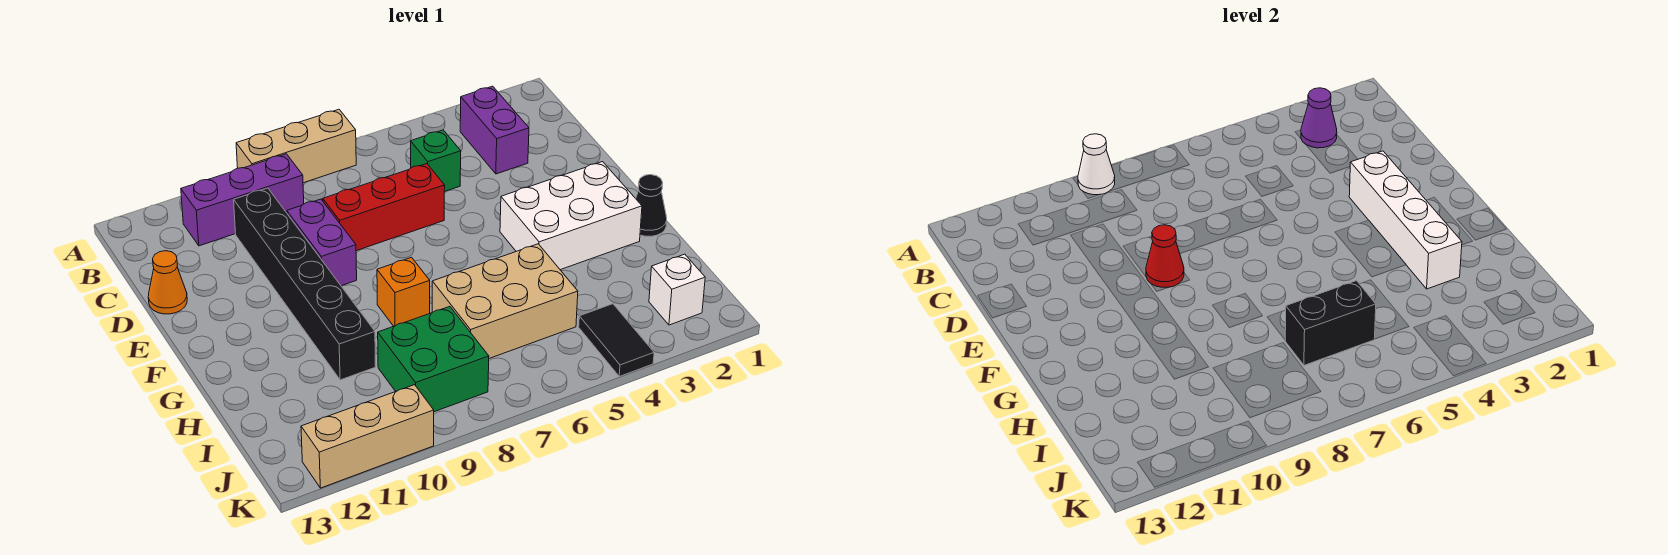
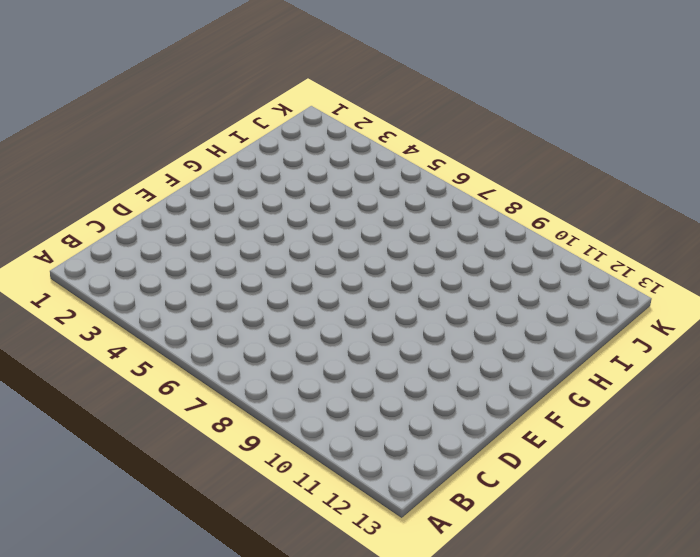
none -> tan 1x3 brick [236,109,356,183]
none -> purple 1x2 brick [460,86,529,174]
none -> purple 1x3 brick [181,154,304,246]

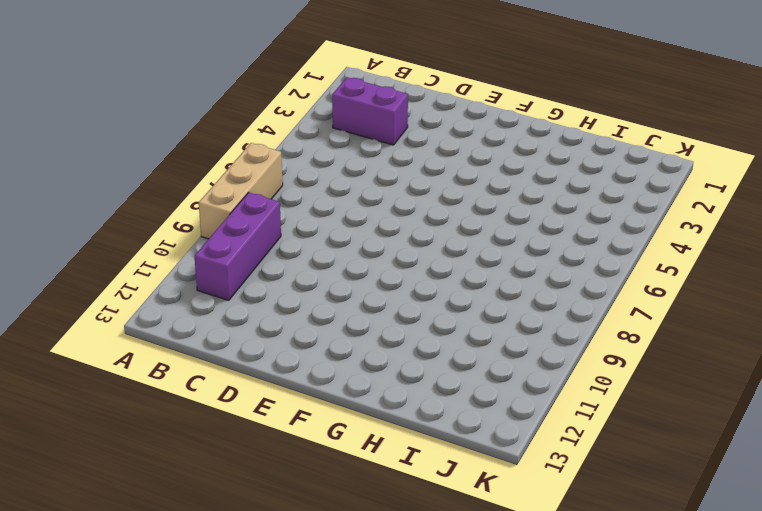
none -> green 1x1 brick [411,130,461,192]
none -> black 1x6 brick [234,188,375,380]
none -> red 1x3 brick [323,164,445,251]

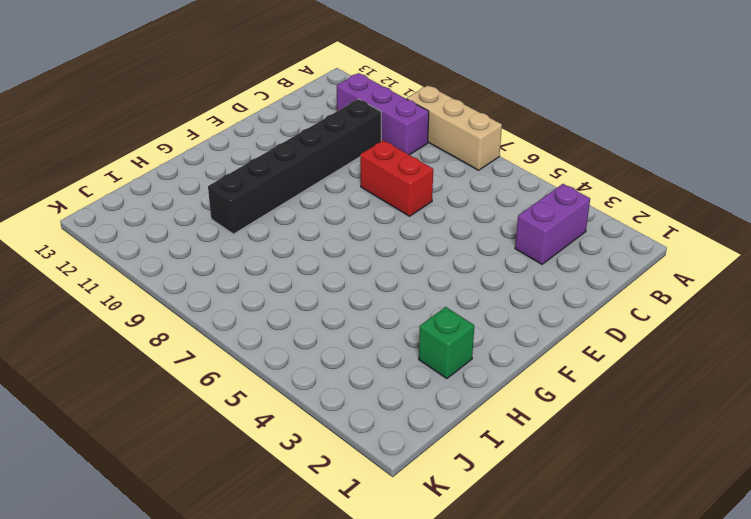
red 1x2 brick [360,140,433,216] -> red 1x3 brick [323,164,445,251]
green 1x1 brick [419,307,474,379] -> green 1x1 brick moved to [411,130,461,192]
none -> purple 1x2 brick [287,199,357,286]
none -> orange 1x1 cone [148,251,187,314]
none -> white 2x3 brick [500,162,642,270]

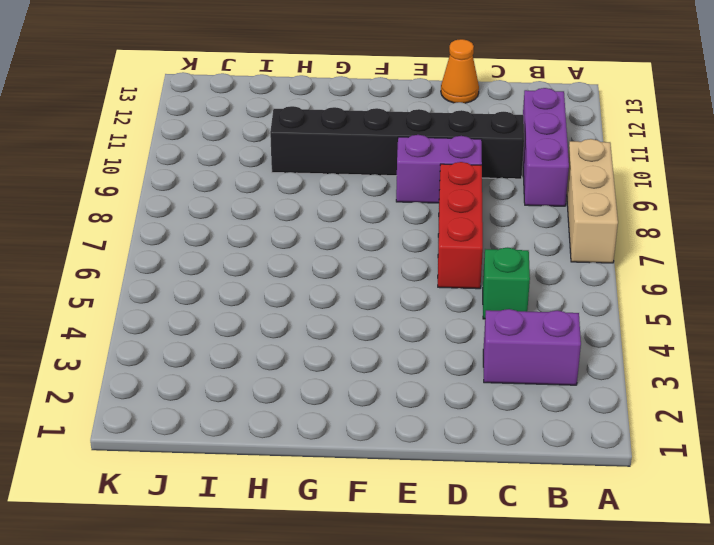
none -> white 2x3 brick [500,162,642,270]
none -> black 1x1 cone [636,175,667,236]
none -> orange 1x1 brick [377,257,430,326]

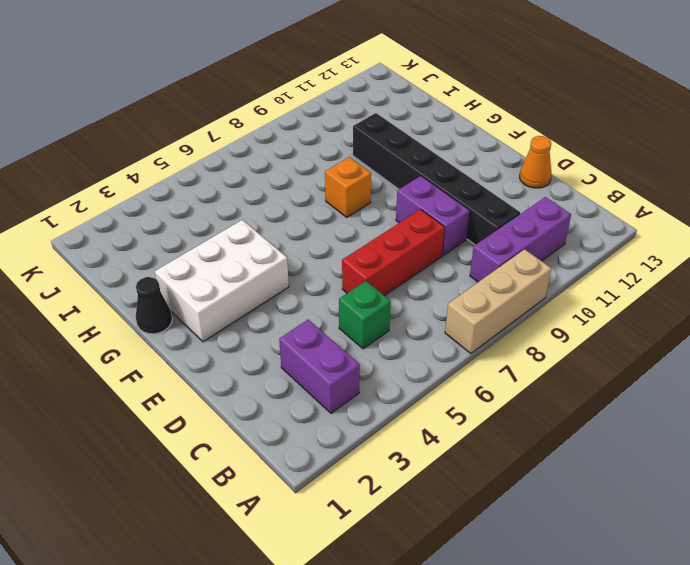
none -> tan 2x3 brick [432,244,578,358]
none -> green 2x2 brick [378,307,489,412]
none -> white 1x1 brick [649,254,705,325]

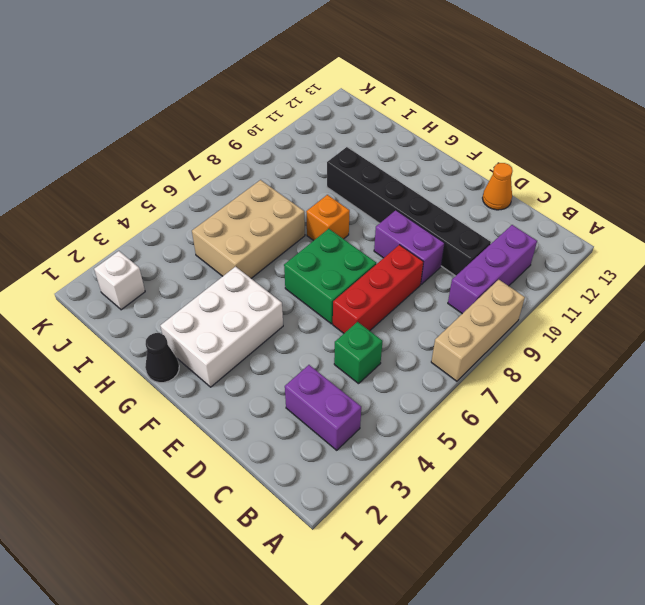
green 2x2 brick [284,229,376,324] -> green 2x2 brick moved to [378,307,489,412]
none -> black 1x2 tile [579,304,654,376]
none -> tan 1x3 brick [301,385,434,488]
none -> white 1x1 cone [1078,134,1115,195]

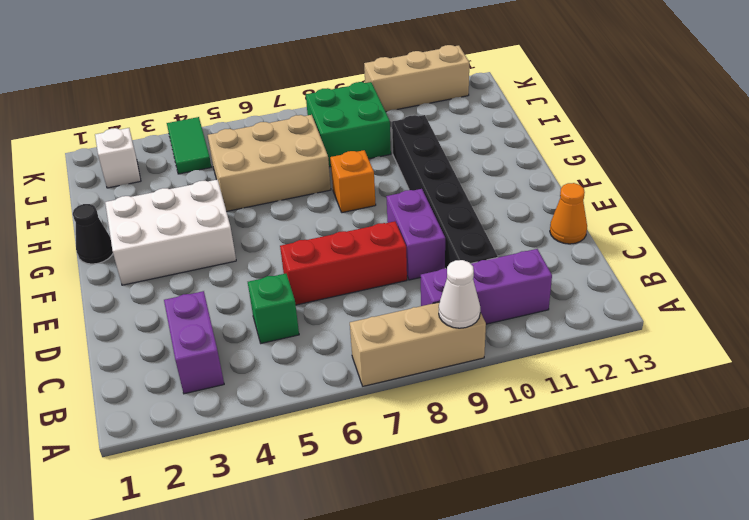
green 1x2 tile [167,117,211,174] -> black 1x2 tile [579,304,654,376]
none -> purple 1x1 cone [1301,88,1337,148]
none -> white 1x4 brick [1349,151,1462,289]
none -> red 1x1 cone [1146,225,1184,287]

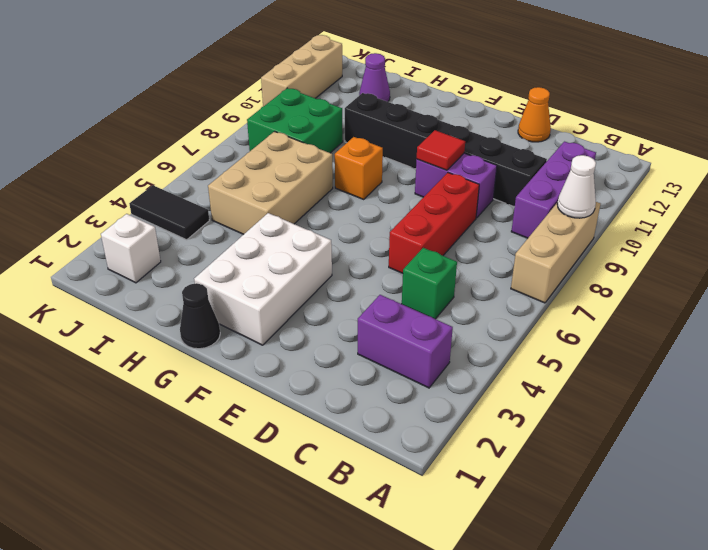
red 1x1 tile [417,130,465,170] -> red 1x1 cone [1146,225,1184,287]
purple 1x1 cone [359,53,390,102] -> purple 1x1 cone moved to [1301,88,1337,148]
none -> white 1x4 brick [1349,151,1462,289]
none -> black 1x2 brick [1285,281,1376,365]

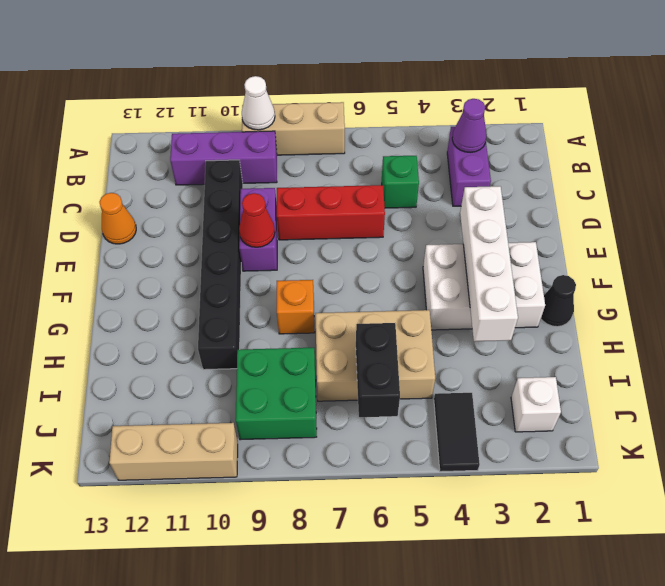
black 1x2 brick [356,323,400,417] -> black 1x2 brick turned to [1285,281,1376,365]

